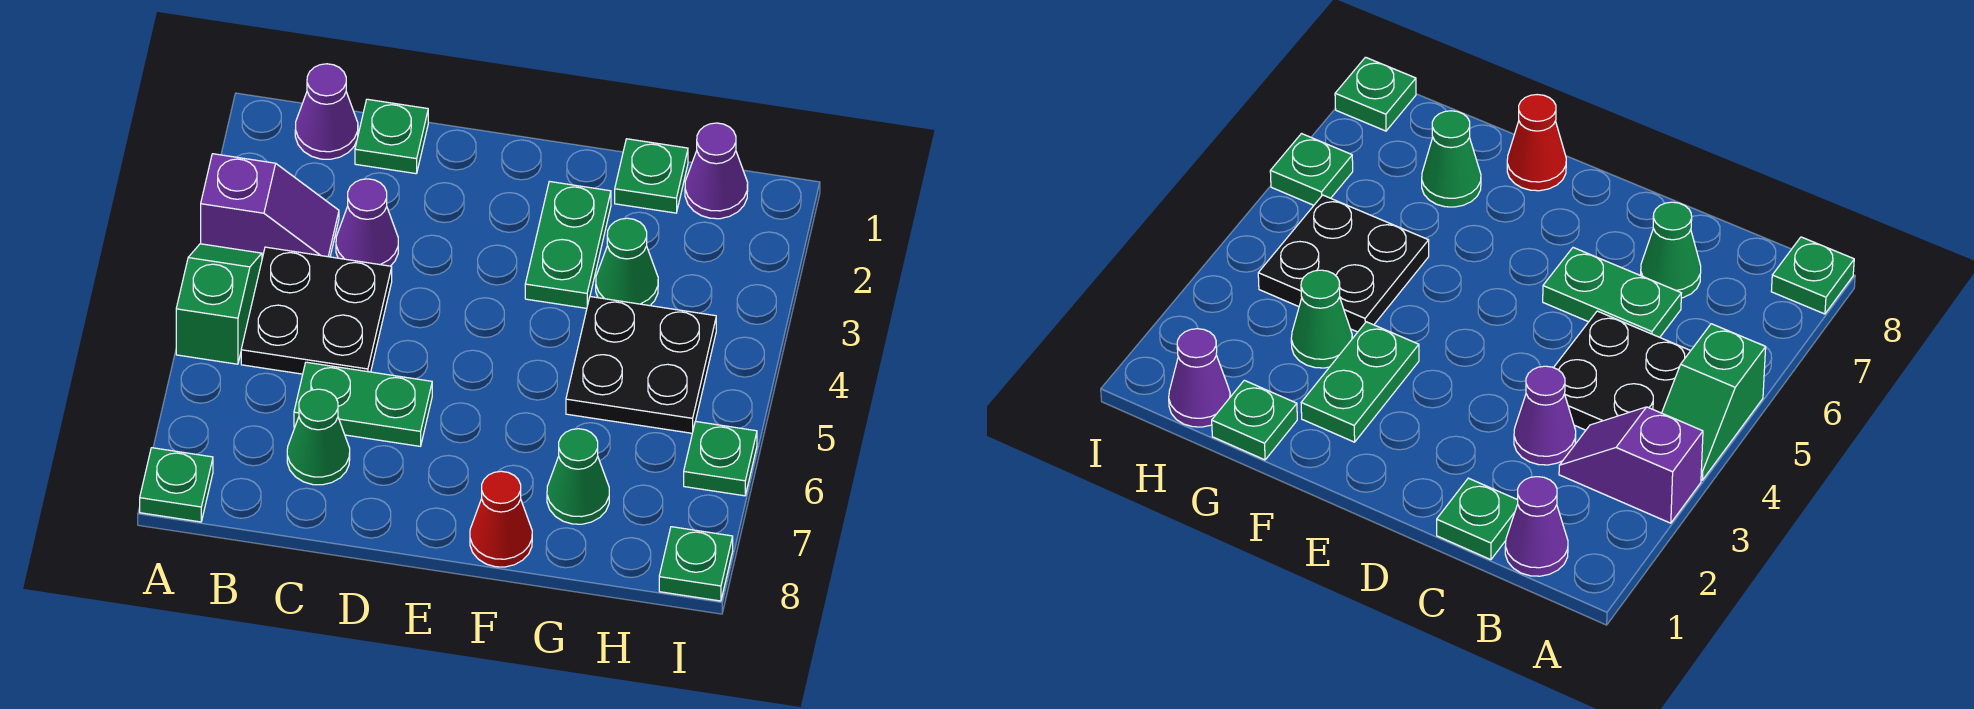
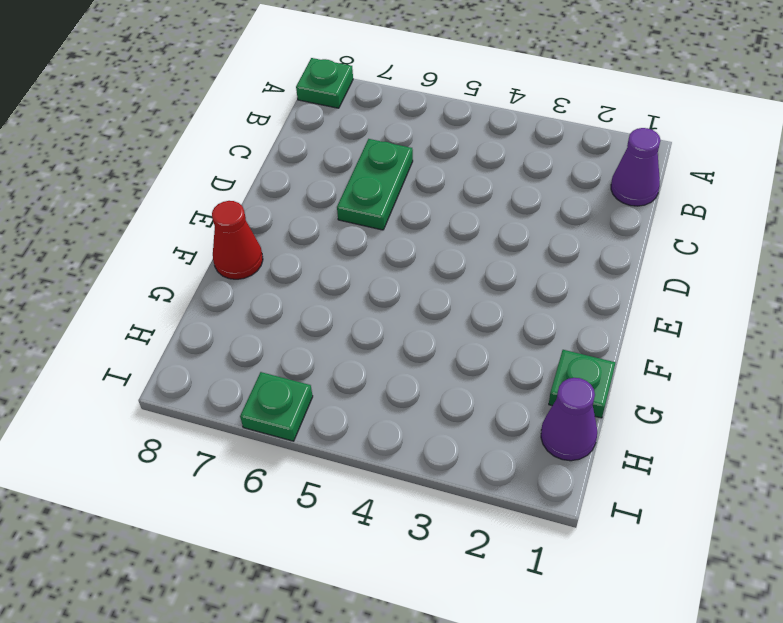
none -> purple 1x2 slope [200,154,339,258]
none -> green 1x2 slope [176,244,262,364]
none -> black 2x2 plate [241,247,392,374]

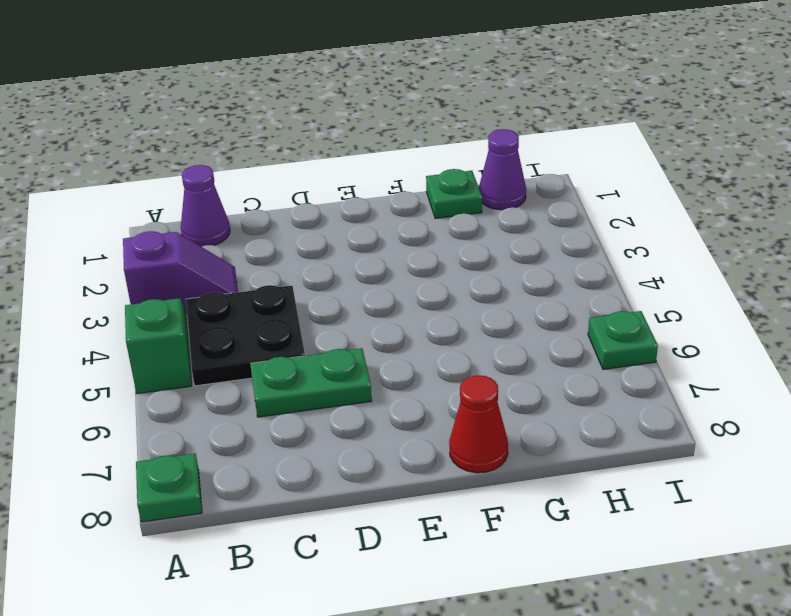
none -> green 1x1 plate [355,99,428,174]
none -> purple 1x1 cone [336,179,398,266]
none -> green 1x1 cone [287,389,350,485]

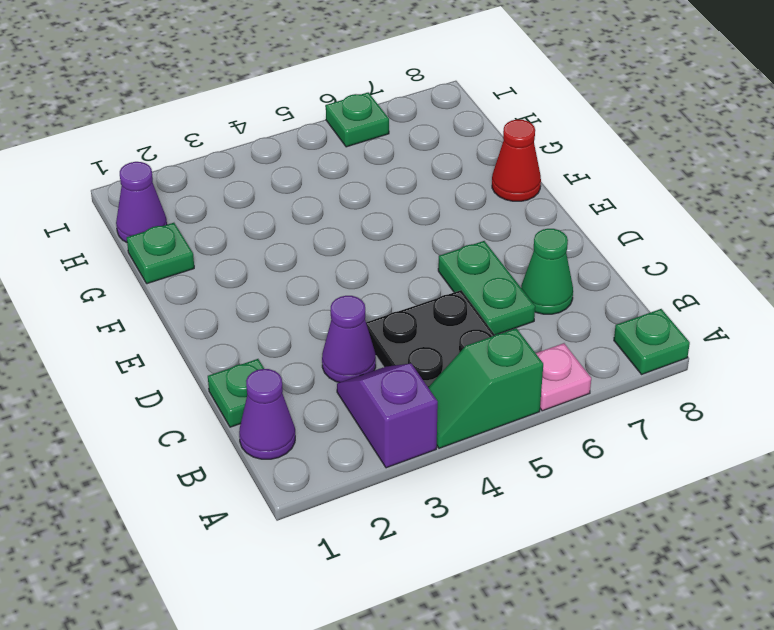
pink 1x1 plate [536,343,591,411] -> none
none -> green 1x2 plate [525,181,611,308]
none -> green 1x1 cone [596,218,658,306]
none -> black 2x2 plate [566,297,716,433]

